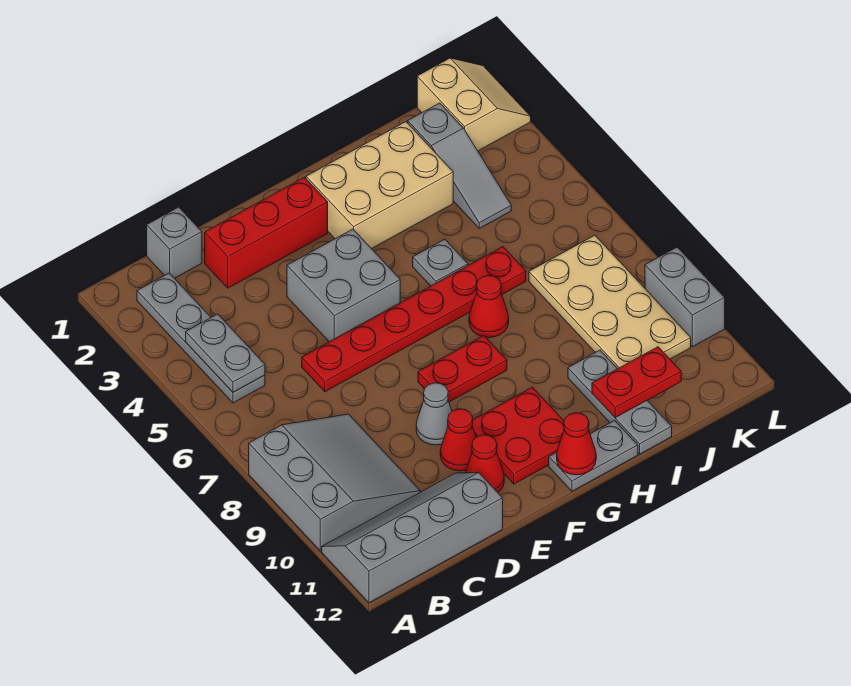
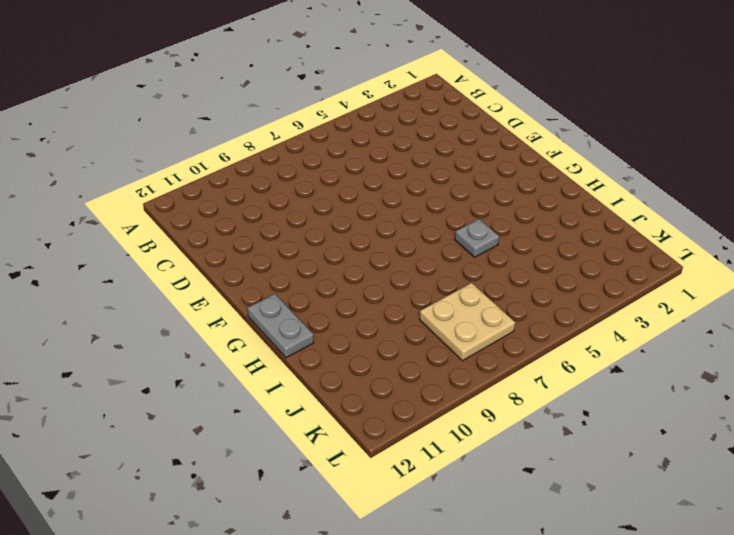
tan 2x2 plate [420,283,515,361] -> tan 2x4 plate [529,235,691,369]
none -> grey 3x3 slope [249,414,420,551]
none -> grey 2x4 slope [322,473,503,603]
none -> grey 1x4 plate [137,273,265,403]

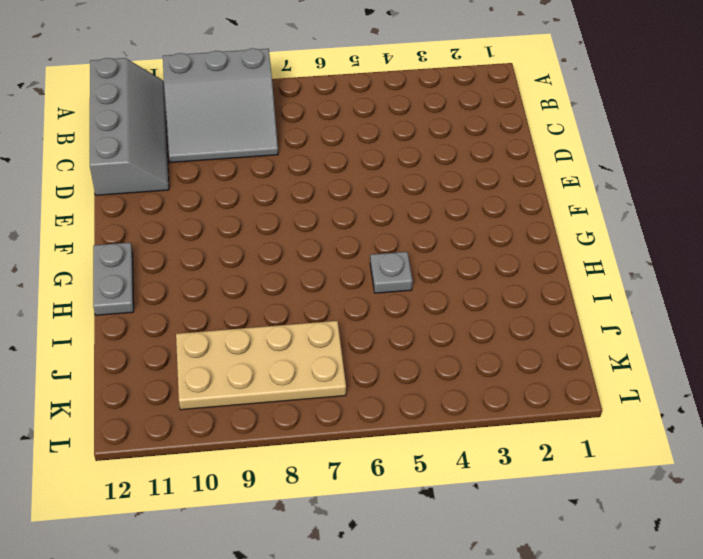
none -> grey 1x4 plate [137,273,265,403]
none -> grey 1x1 brick [147,207,202,278]
none -> red 1x3 brick [205,177,328,288]

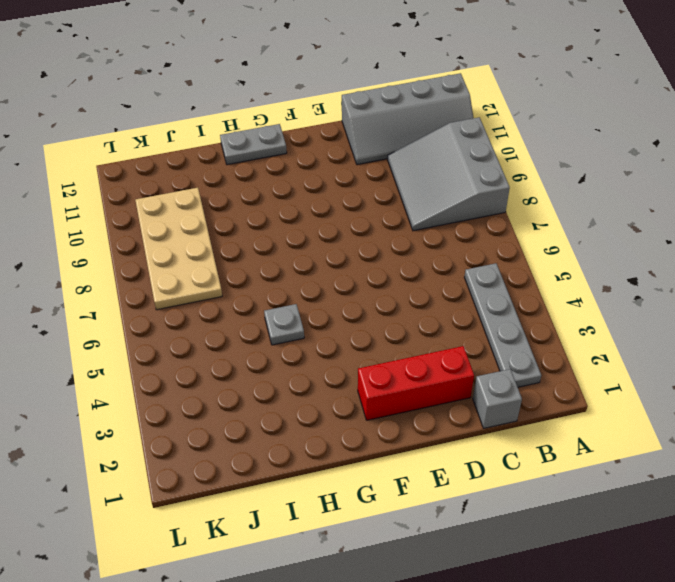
none -> red 1x6 plate [302,247,526,392]
none -> grey 2x2 brick [287,229,400,342]
none -> grey 1x1 cone [416,383,452,445]

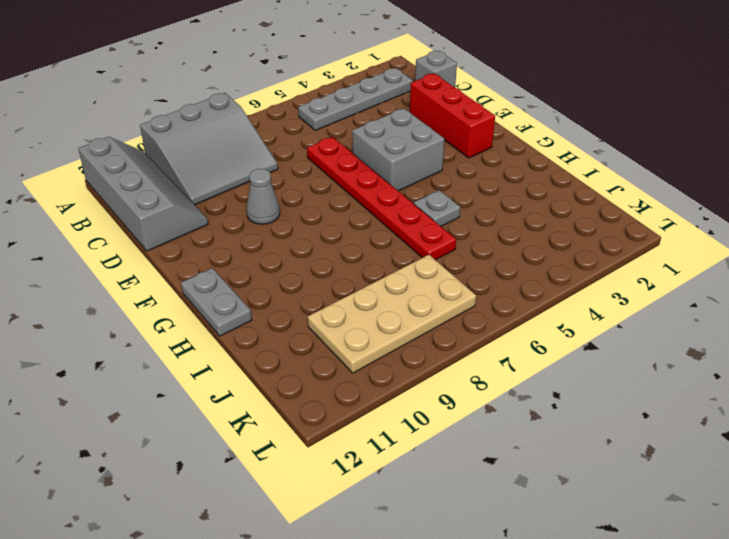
none -> red 1x1 cone [440,409,476,471]
none -> red 1x1 cone [466,435,504,492]
none -> red 1x2 plate [418,336,507,402]

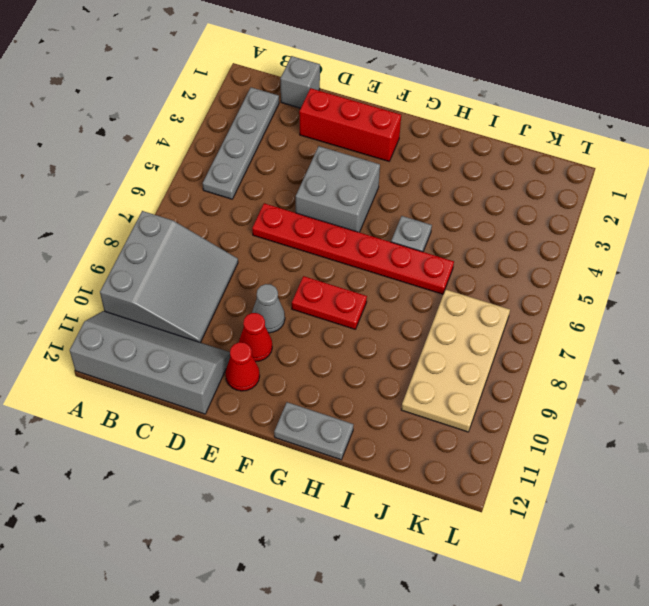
none -> red 2x2 plate [472,387,564,484]
none -> tan 2x3 brick [306,122,453,249]
none -> red 1x1 cone [469,275,509,338]

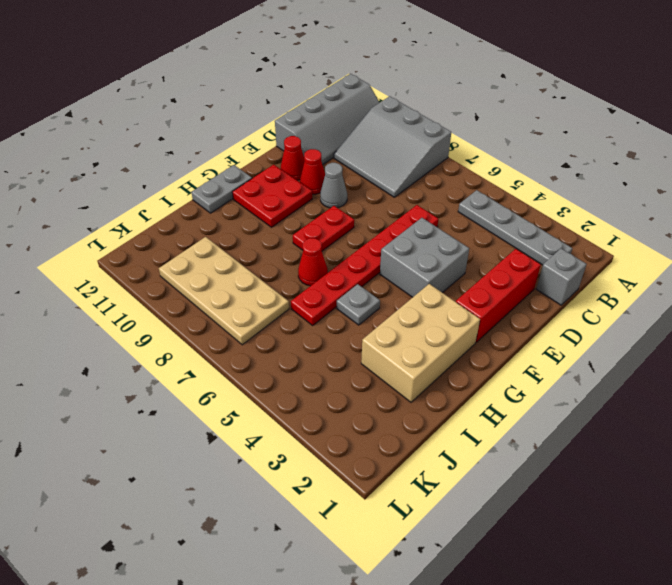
none -> grey 1x3 plate [568,350,672,454]
none -> grey 1x3 slope [408,103,511,228]
none -> tan 2x2 slope [417,58,531,151]

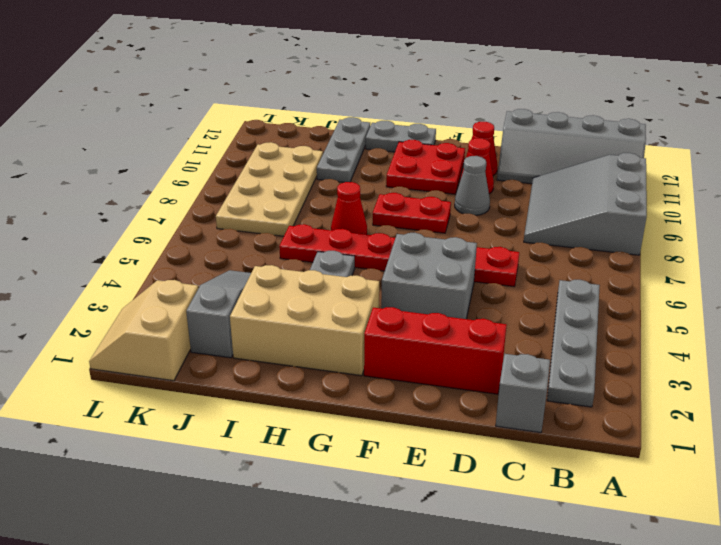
none -> grey 1x2 brick [645,247,725,347]
none -> grey 1x2 plate [186,314,265,392]
none -> red 1x1 cone [557,413,596,475]

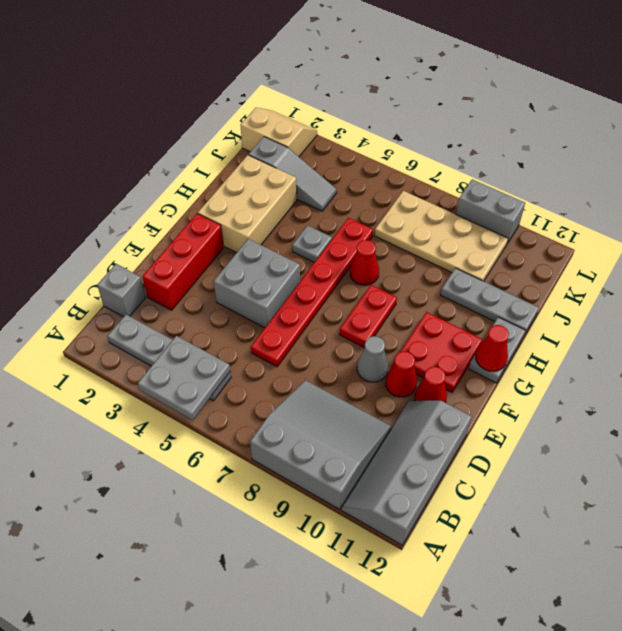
grey 2x2 plate [138,336,230,420] -> grey 1x2 plate [186,314,265,392]
none -> red 1x2 plate [592,347,681,418]

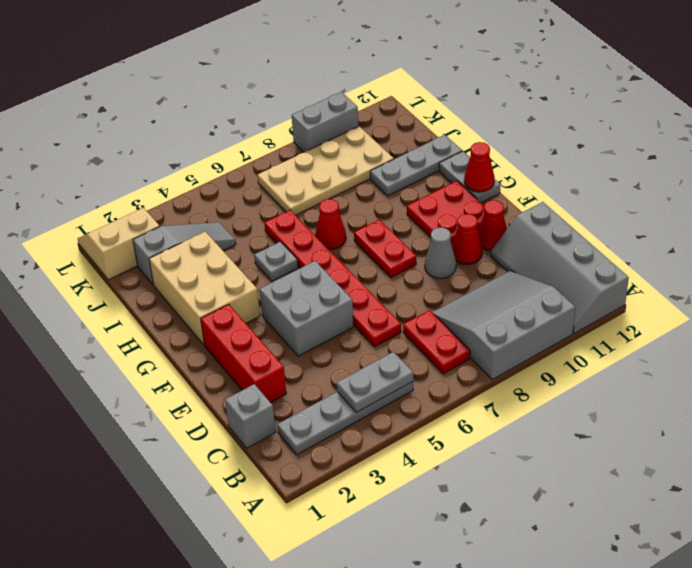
red 1x2 plate [403,310,470,374] -> red 1x2 plate moved to [592,347,681,418]

